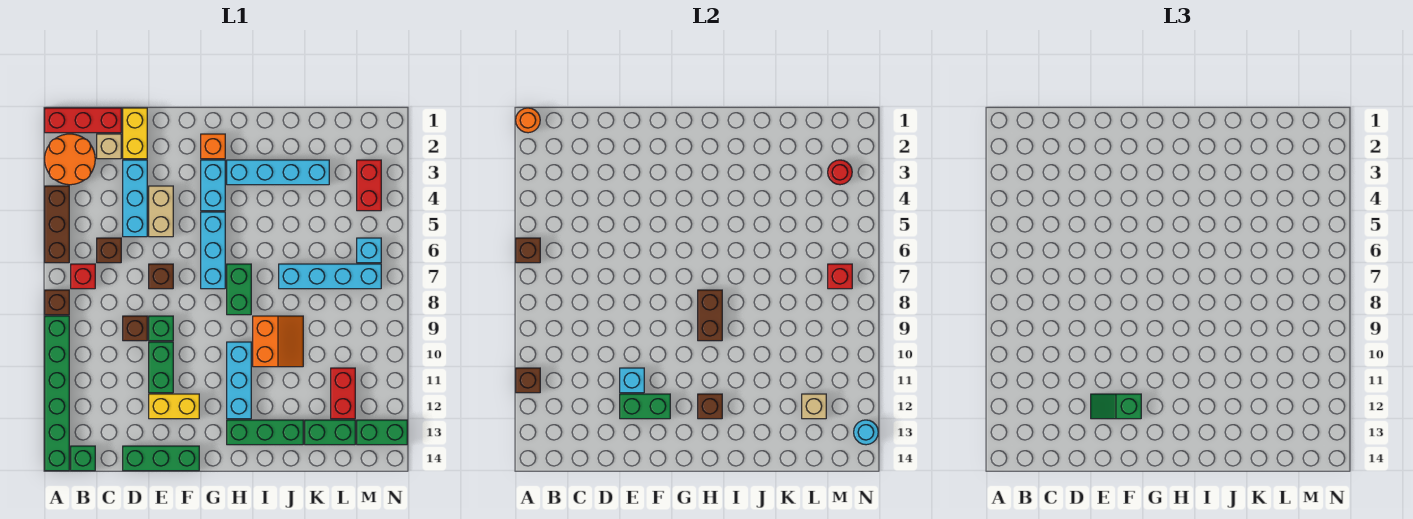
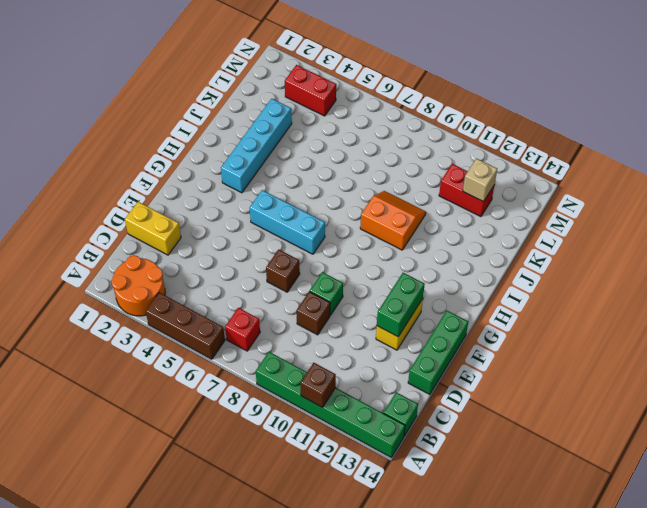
none -> red 1x3 brick [45,108,121,133]
none -> brown 1x1 brick [45,290,69,315]
none -> tan 1x1 brick [97,134,121,159]
none -> brown 1x1 brick [97,238,121,263]

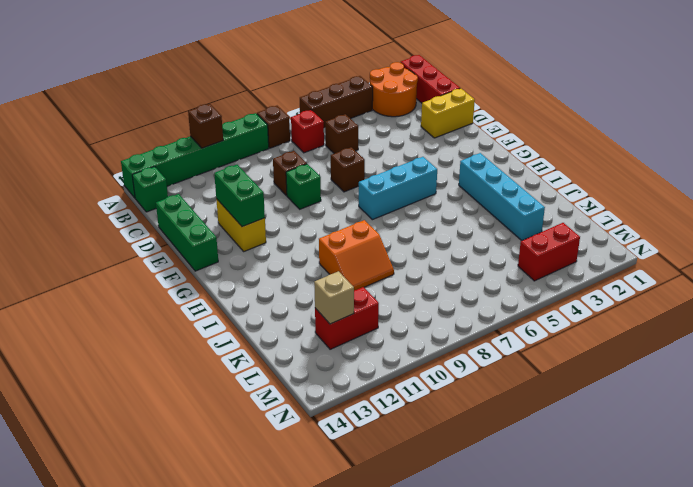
none -> tan 1x1 brick [97,134,121,159]
none -> cyan 1x3 brick [123,160,147,237]
none -> tan 1x2 brick [149,186,173,237]
none -> green 1x2 brick [149,342,173,393]

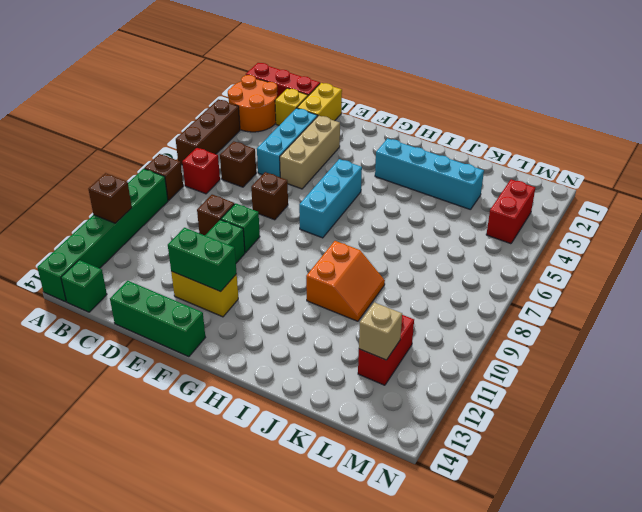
yellow 1x1 brick [275,88,308,125] -> tan 1x1 brick [97,134,121,159]
tan 1x3 brick [280,116,340,189] -> tan 1x2 brick [149,186,173,237]
none -> orange 1x1 brick [201,134,225,159]
none -> cyan 1x2 brick [201,160,225,211]
none -> green 1x2 brick [227,264,251,315]
none -> cyan 1x3 brick [227,342,251,419]

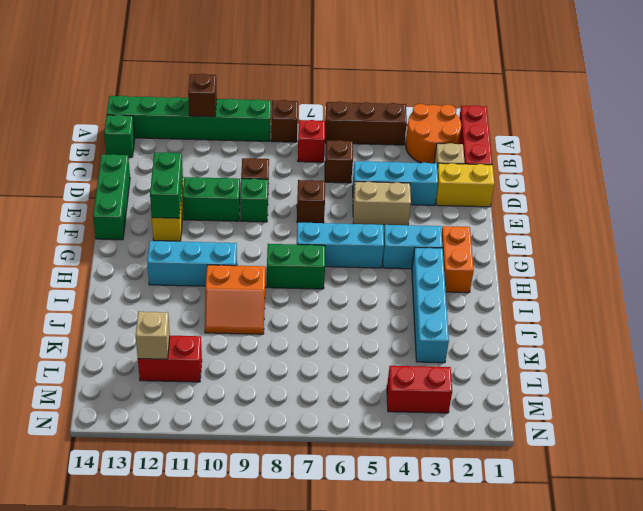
orange 1x2 brick [442,226,474,293] -> orange 1x1 brick [201,134,225,159]
none -> green 1x3 brick [227,420,303,445]
none -> cyan 1x4 brick [279,264,381,289]
none -> green 1x2 brick [305,420,355,445]
none -> cyan 1x1 brick [357,238,381,263]

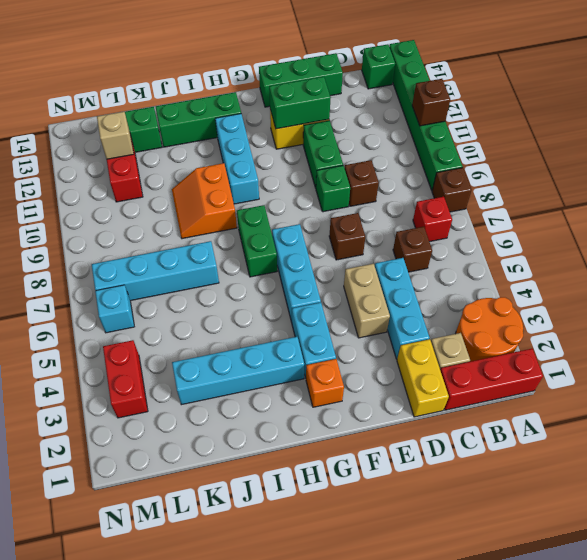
none -> brown 1x3 brick [45,186,69,263]
none -> green 1x2 brick [357,420,407,445]
none -> orange 1x1 round brick [516,108,540,133]
none -> brown 1x1 brick [516,238,540,263]

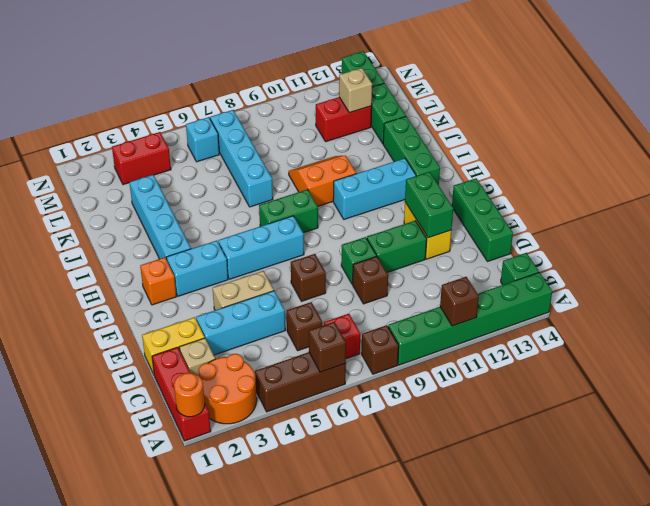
none -> cyan 1x1 brick [620,368,644,393]
none -> brown 1x2 brick [698,290,722,341]
none -> brown 1x1 brick [698,394,722,419]
none -> red 1x1 round brick [828,160,852,185]

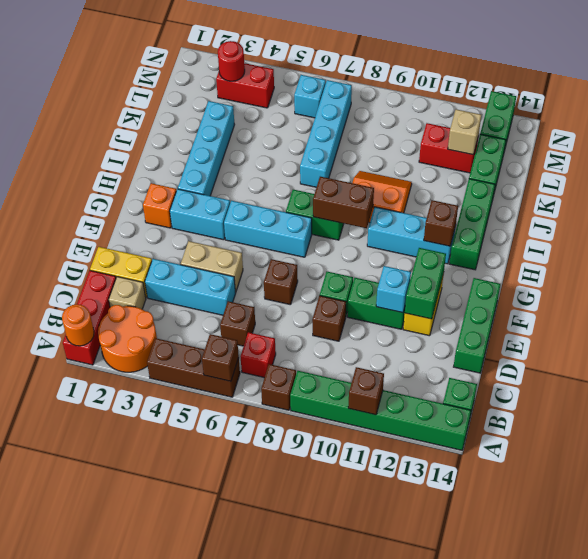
none -> red 1x1 brick [828,264,852,289]
none -> cyan 1x1 round brick [854,420,878,445]
none -> green 1x2 slope [1091,394,1141,419]

